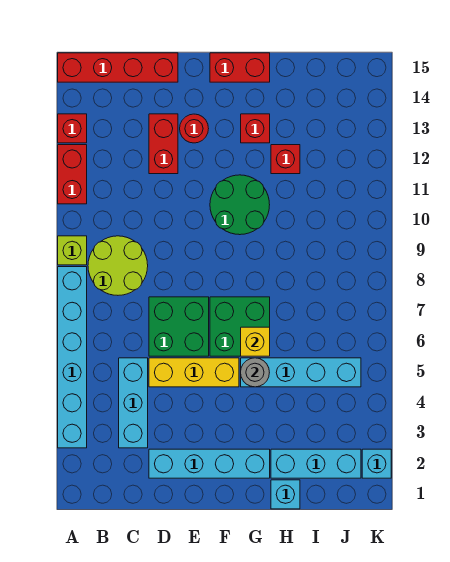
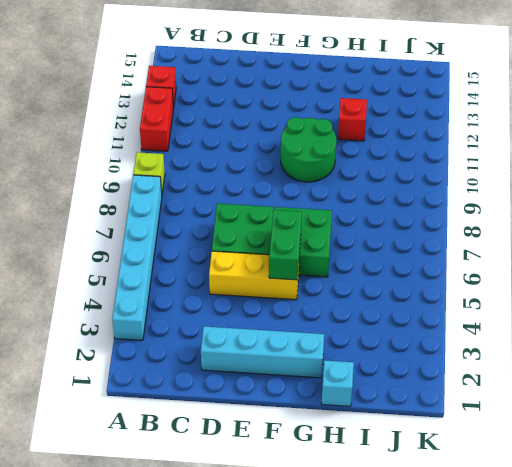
green 1x2 brick [269,210,302,280] -> none
none -> red 1x4 brick [58,53,178,82]
none -> lime 2x2 round brick [88,236,148,295]
none -> cyan 1x3 brick [119,358,148,448]

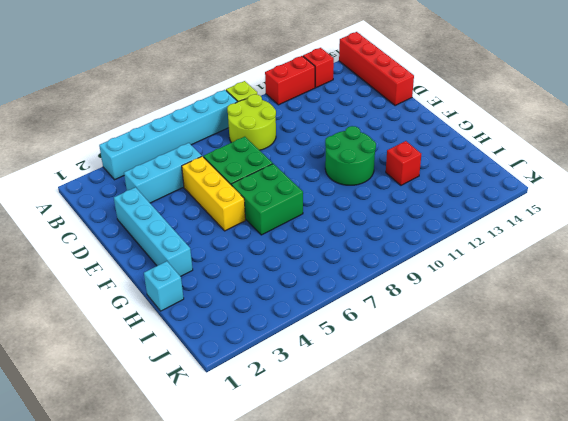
none -> red 1x2 brick [149,114,178,174]
none -> red 1x1 round brick [180,114,209,143]
none -> red 1x2 brick [210,53,270,82]

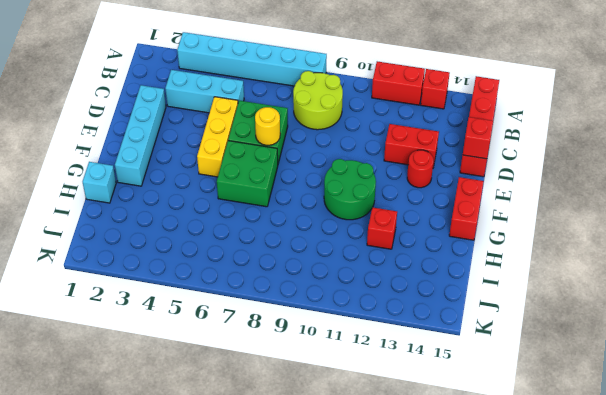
red 1x1 brick [463,117,493,159] -> red 1x1 brick moved to [241,114,270,143]
yellow 1x1 round brick [255,107,280,145] -> none
none -> lime 1x1 brick [58,236,87,265]
none -> cyan 1x4 brick [241,358,361,387]
none -> cyan 1x3 brick [271,449,361,478]

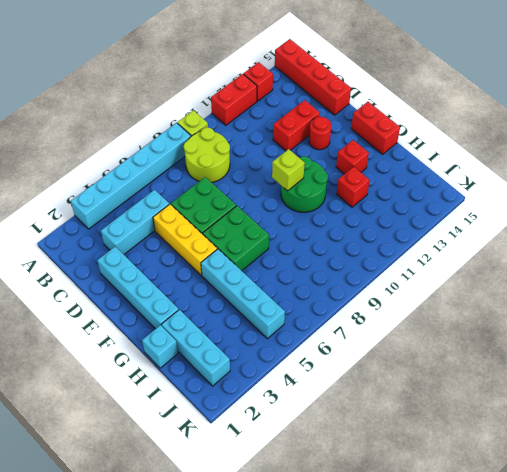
lime 1x1 brick [272,149,305,191] -> none
none -> cyan 1x1 brick [362,449,391,478]
none -> grey 1x1 round brick [241,358,269,387]
none -> yellow 1x1 brick [241,327,270,356]

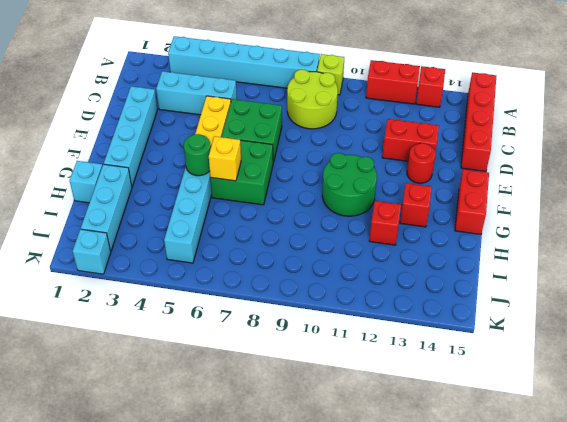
green 1x1 round brick [184,134,211,176] -> grey 1x1 round brick [241,358,269,387]

